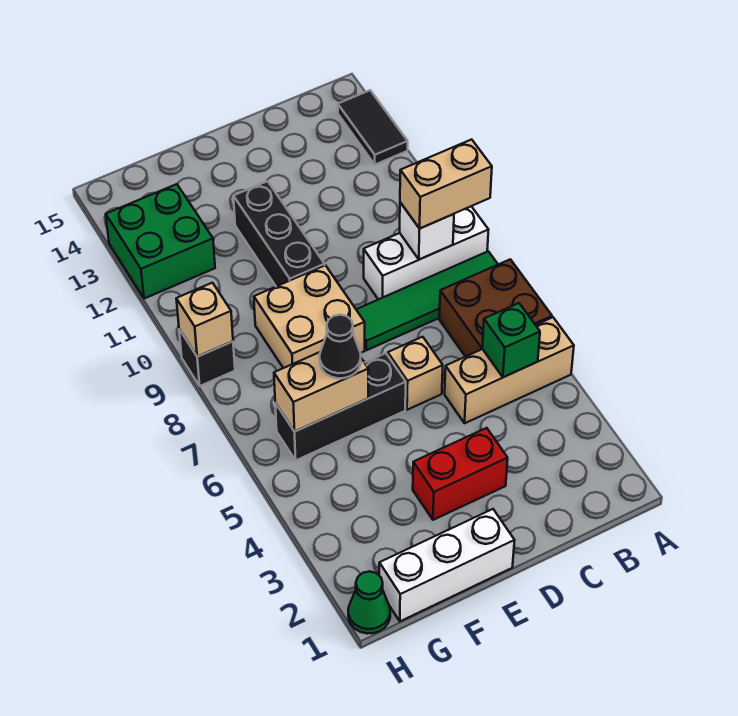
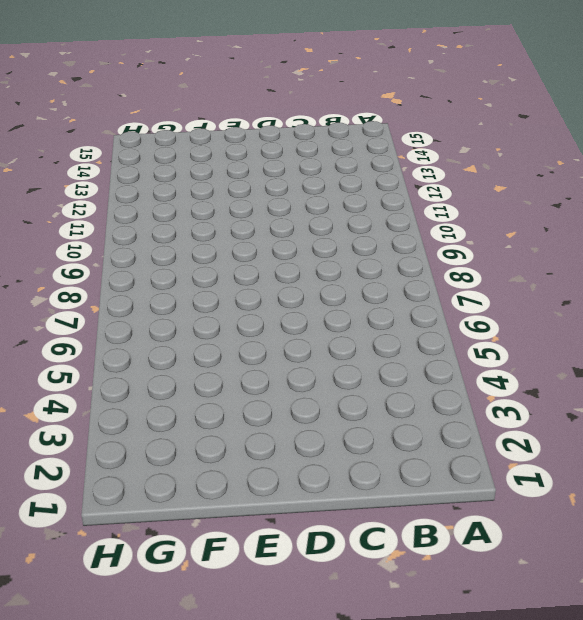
none -> tan 1x3 brick [445,317,574,423]
none -> brown 2x2 brick [439,259,552,357]
none -> green 1x4 tile [356,251,498,350]

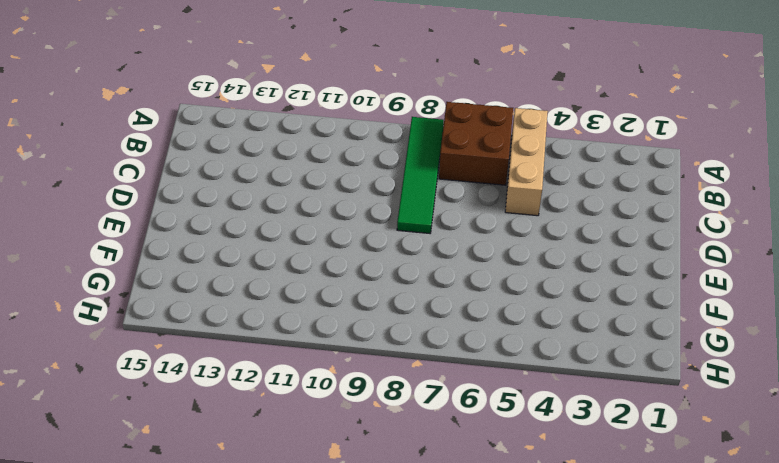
none -> white 1x3 brick [364,206,488,300]
none -> black 1x2 tile [338,90,408,164]
none -> red 1x2 brick [413,428,508,520]

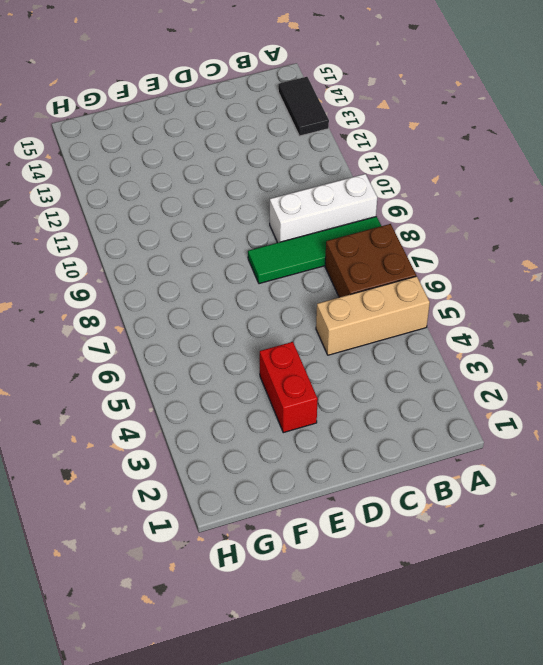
red 1x2 brick [259,342,318,433] -> red 1x2 brick turned to [413,428,508,520]
none -> tan 1x1 brick [388,337,443,410]
none -> white 1x3 brick [379,509,515,621]
none -> black 1x3 brick [275,353,406,460]

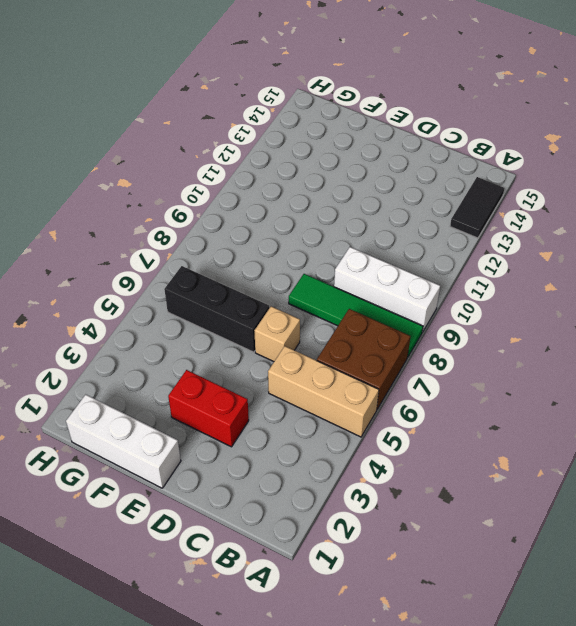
none -> tan 2x2 brick [254,265,365,368]
none -> black 1x3 brick [233,181,325,286]
none -> green 2x2 brick [106,184,215,299]

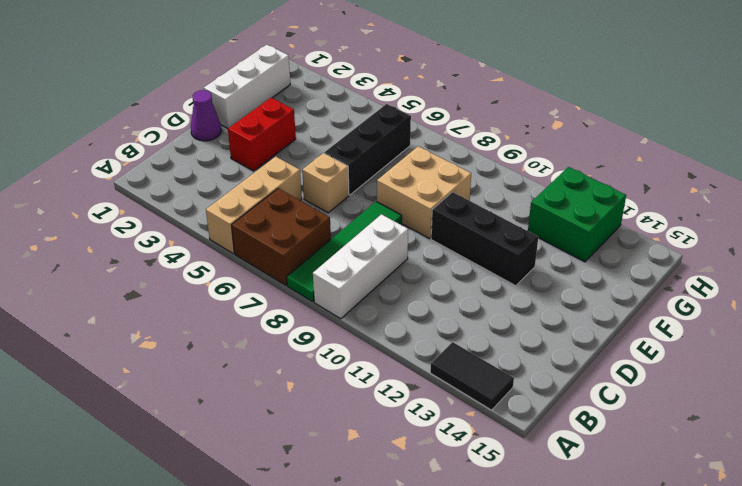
purple 1x1 cone [191,90,221,141] -> none
none -> green 1x1 cone [348,571,390,633]
none -> black 1x1 brick [179,329,235,386]
none -> green 1x1 brick [482,303,540,377]

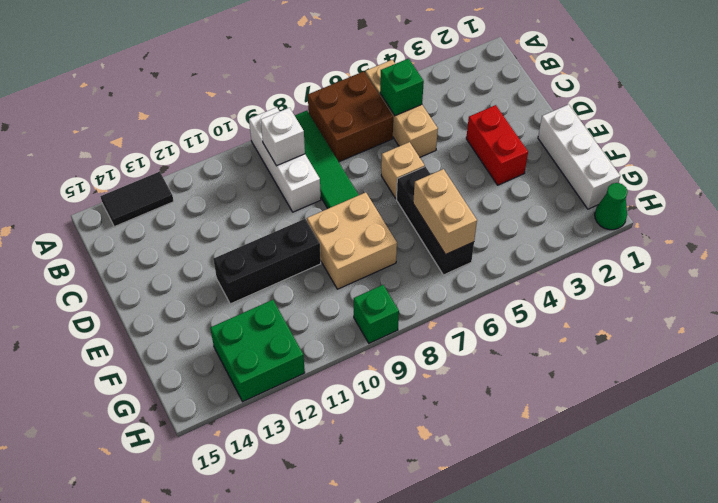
green 1x1 brick [354,285,399,343] -> black 1x1 brick [179,329,235,386]
none -> tan 1x1 brick [176,283,233,357]
none -> tan 1x2 brick [400,139,492,229]
none -> black 1x1 cone [320,315,361,378]

